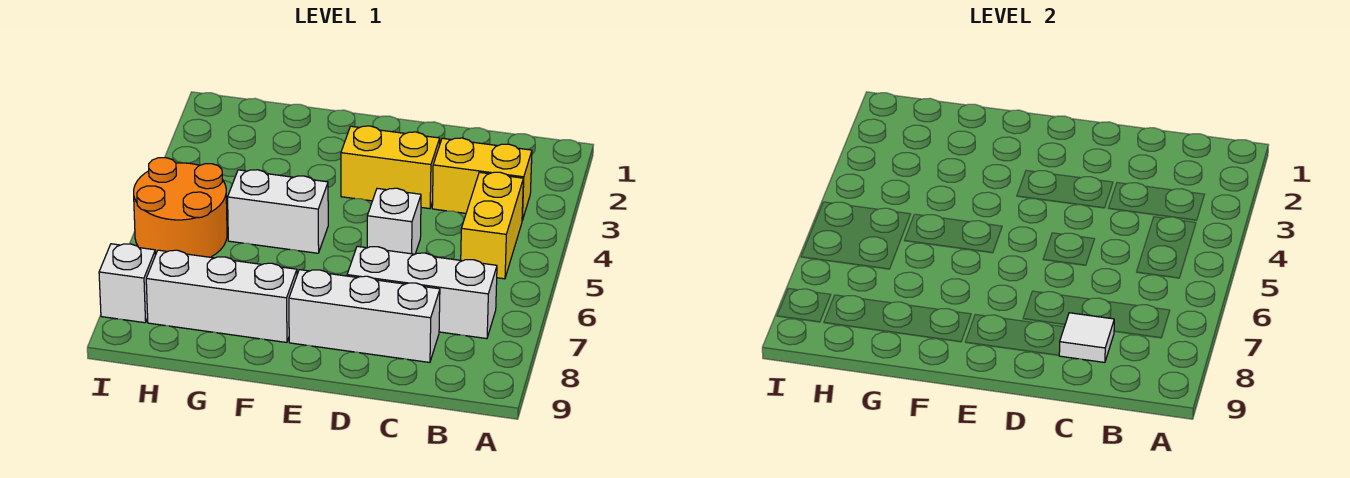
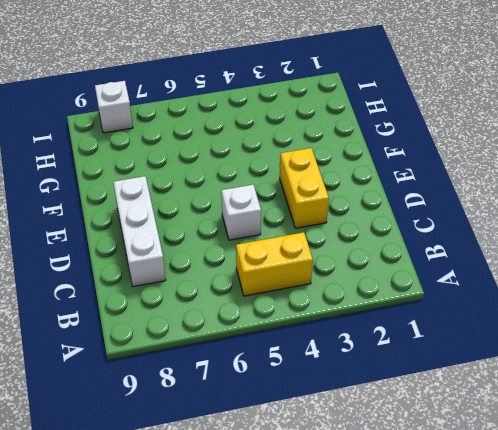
none -> yellow 1x2 brick [432,138,532,220]
none -> white 1x3 brick [347,246,497,339]

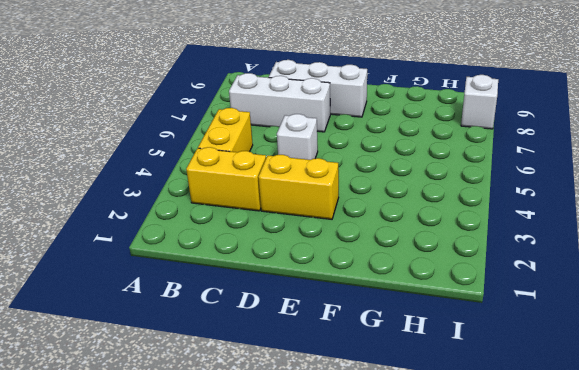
none -> white 1x2 brick [228,170,328,253]
none -> white 1x3 brick [146,250,297,342]

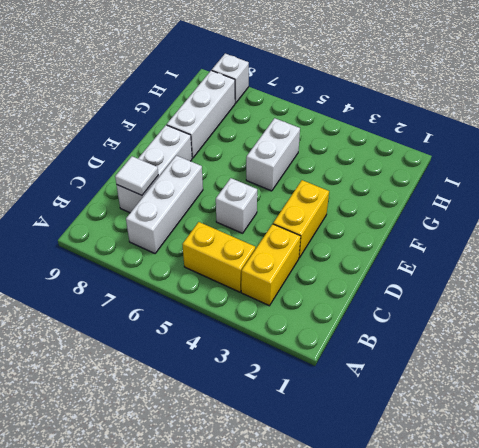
none -> orange 2x2 round brick [134,158,227,257]

